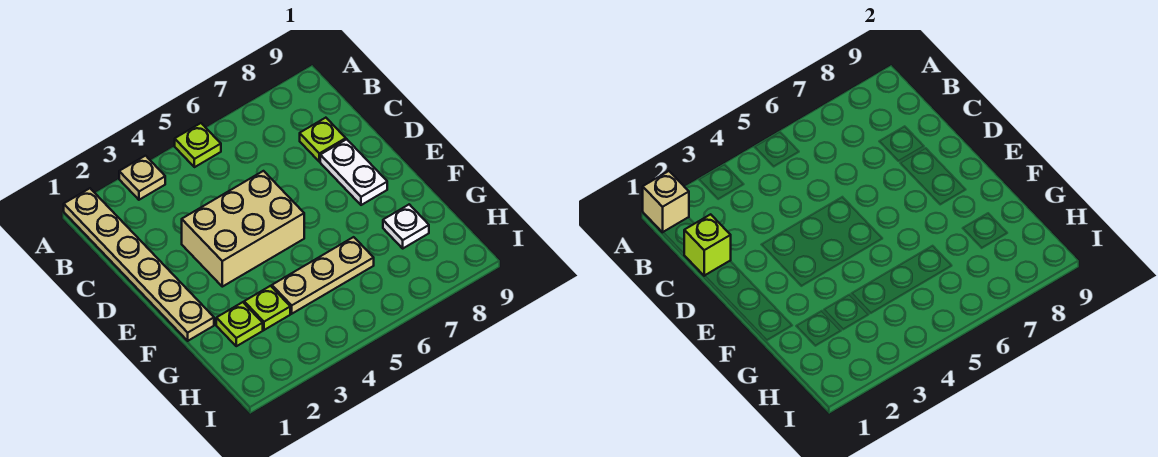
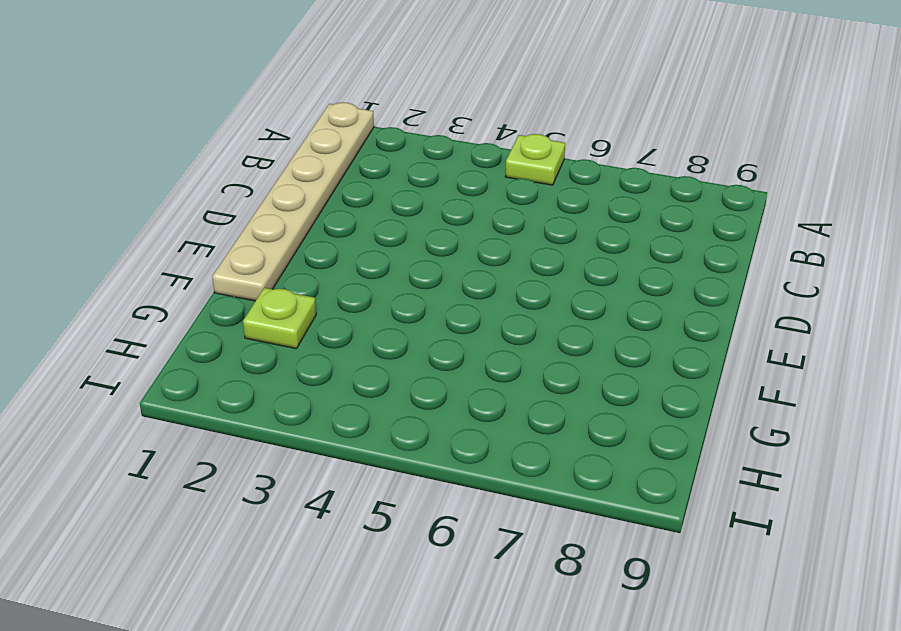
none -> tan 1x1 plate [119,156,165,200]
none -> lime 1x1 plate [300,118,346,162]
none -> tan 2x3 brick [182,171,304,287]

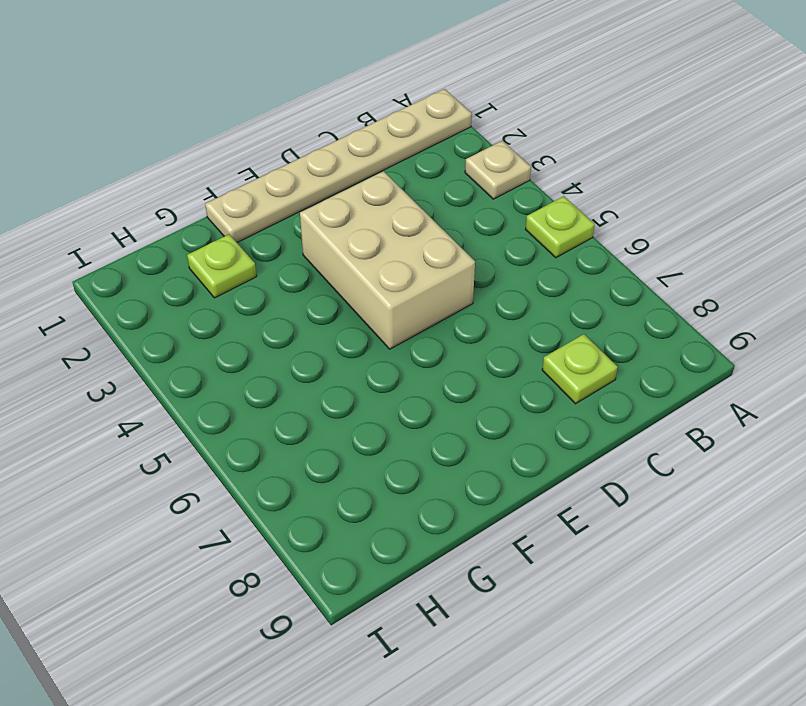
none -> white 1x2 plate [320,139,387,205]
none -> lime 1x1 plate [244,286,290,330]
none -> tan 1x3 plate [272,237,374,314]

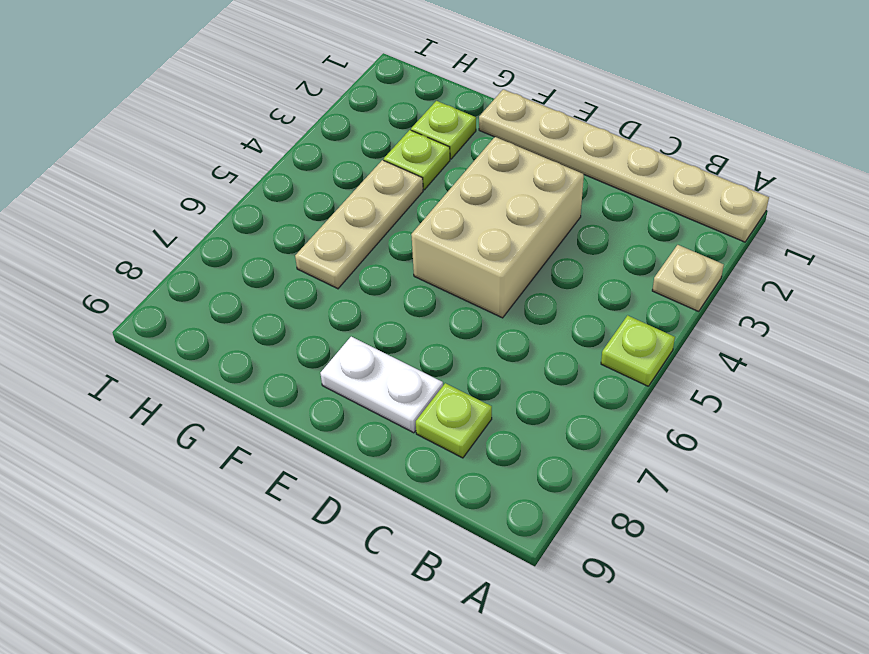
none -> white 1x1 plate [383,204,429,248]
none -> tan 1x1 brick [643,171,689,232]
none -> lime 1x1 brick [684,214,731,276]

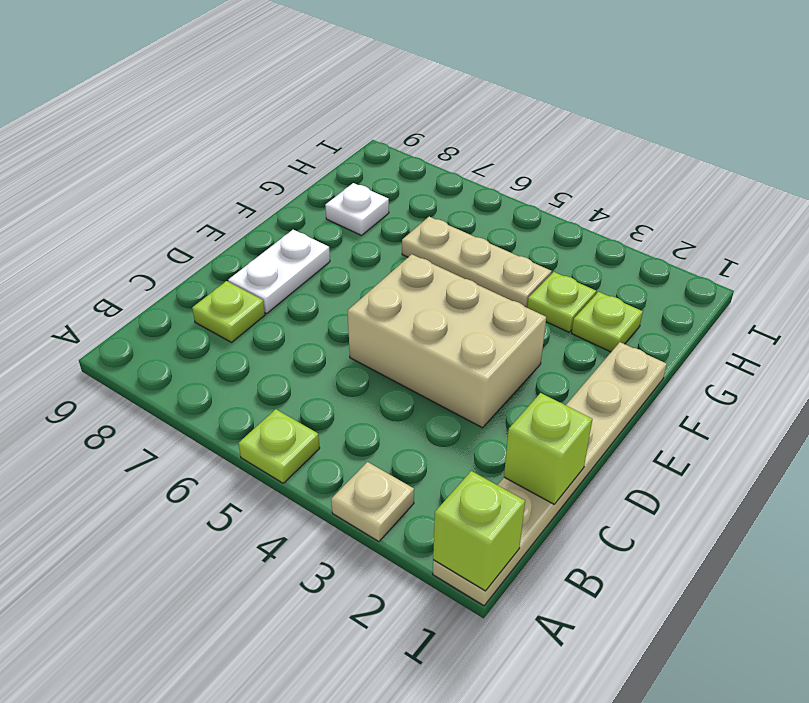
lime 1x1 brick [433,471,525,591] -> tan 1x1 brick [643,171,689,232]

